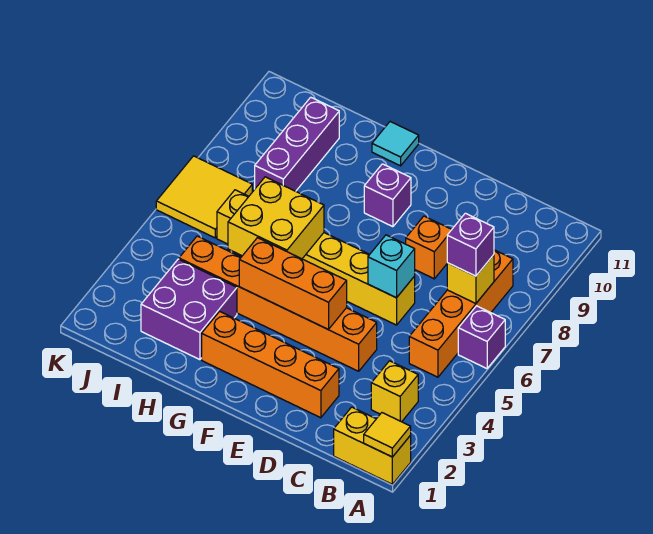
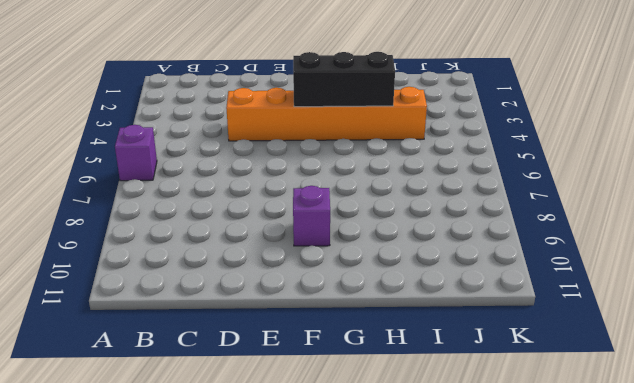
black 1x3 brick [293,52,395,107] -> orange 1x3 brick [239,238,347,329]
none -> yellow 1x2 brick [334,407,411,484]
none -> yellow 1x1 brick [371,361,418,422]
none -> orange 1x4 brick [409,250,513,377]

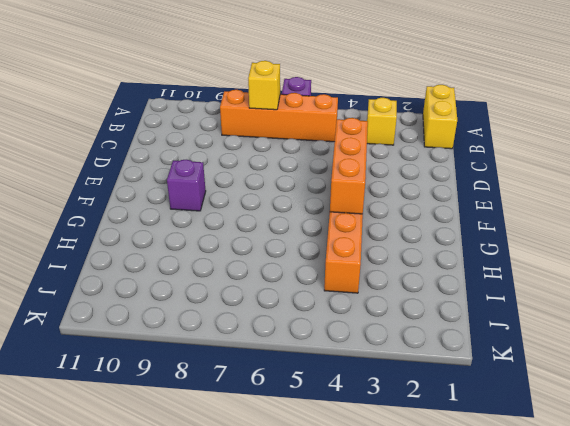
none -> orange 1x4 brick [202,311,339,418]
none -> yellow 1x6 brick [217,190,415,325]
none -> orange 1x1 brick [406,216,452,279]

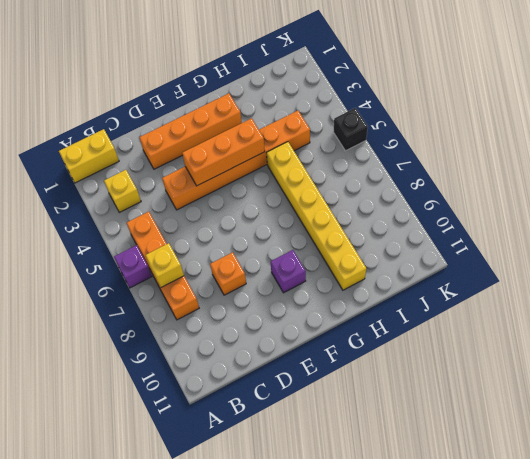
yellow 1x6 brick [267,142,366,290] -> yellow 1x6 brick turned to [217,190,415,325]
black 1x1 brick [333,108,368,151] -> none
none -> cyan 1x1 tile [372,122,419,166]
none -> purple 2x2 brick [141,259,237,360]
none -> purple 1x3 brick [255,97,339,191]

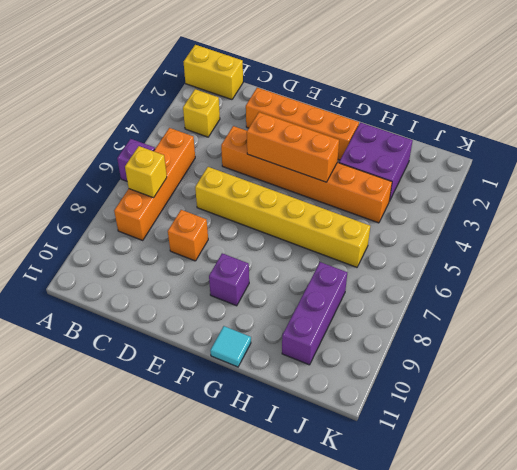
none -> yellow 2x2 tile [156,156,252,238]
none -> yellow 1x1 tile [364,413,411,457]
none -> cyan 1x1 brick [368,235,415,298]

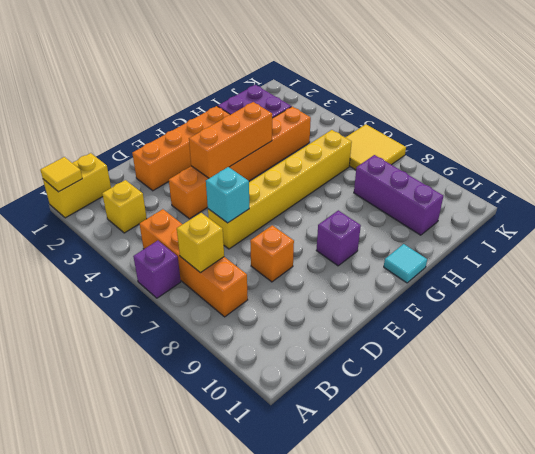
none -> yellow 2x2 brick [228,177,324,259]
none -> purple 1x1 brick [447,213,494,276]

